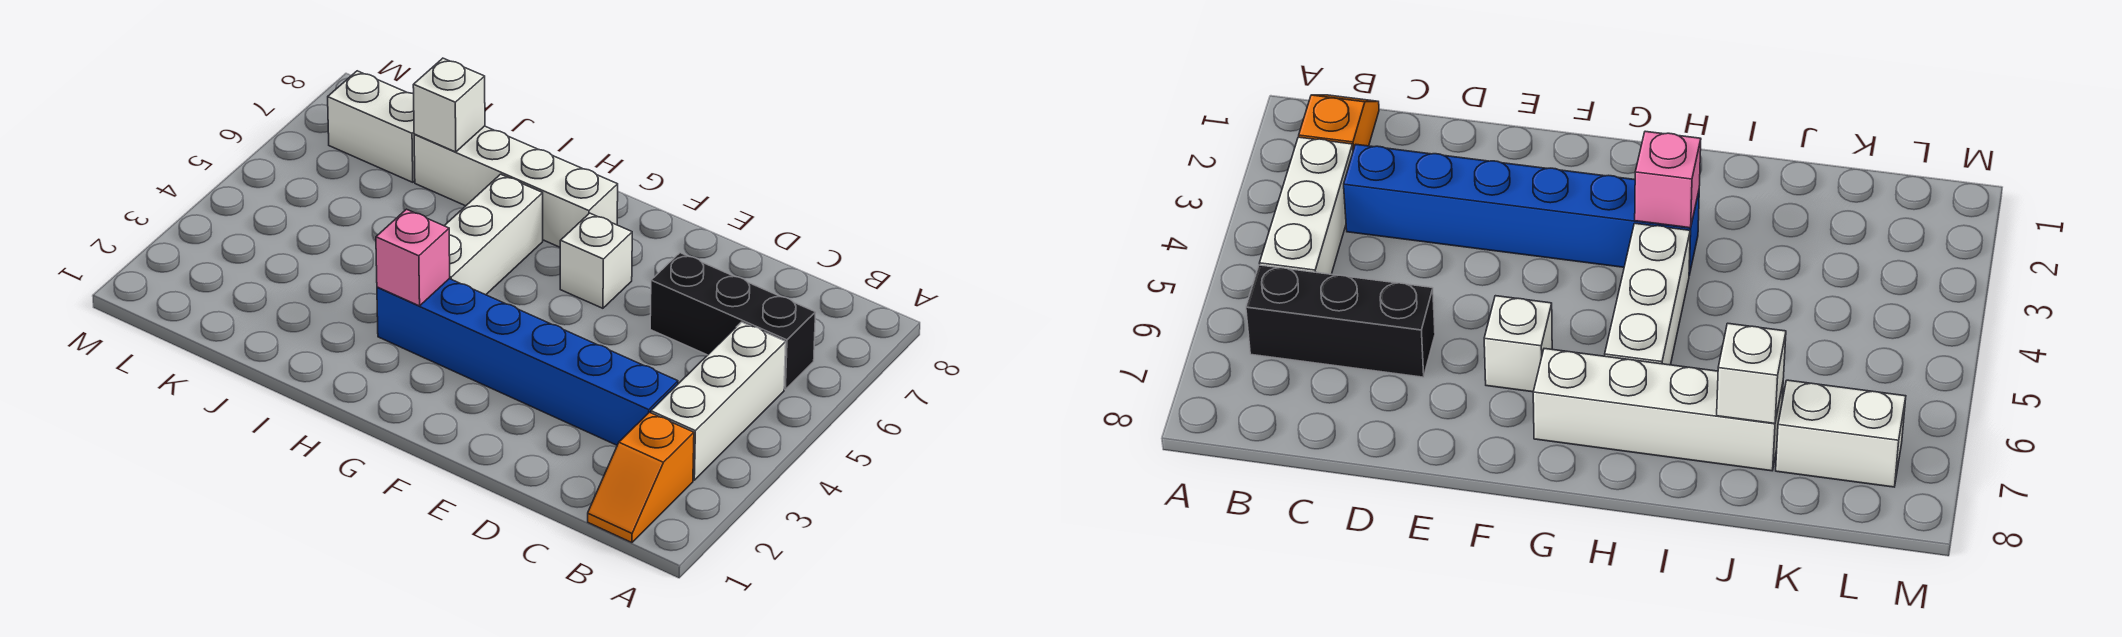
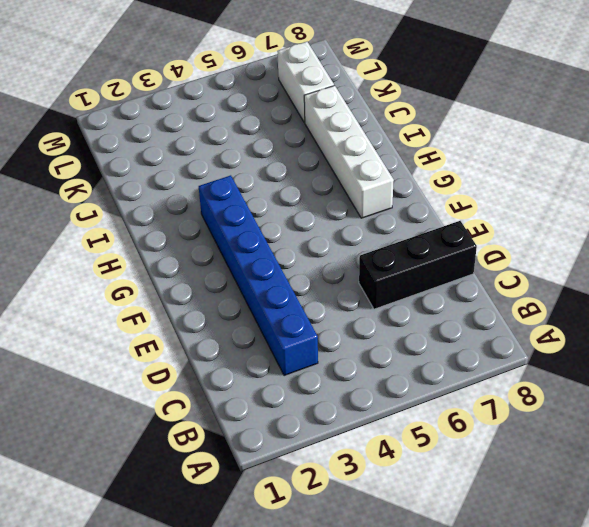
black 1x3 brick [359,221,477,309] -> black 1x3 brick turned to [650,253,816,389]
none -> orange 1x2 slope [588,412,694,543]
none -> white 1x3 brick [651,322,786,480]

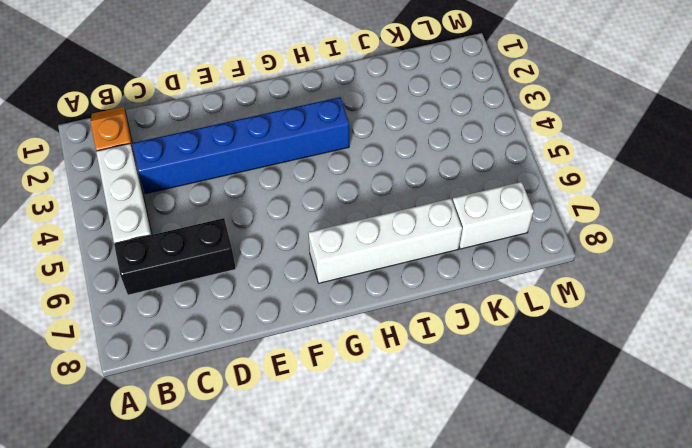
none -> white 1x1 brick [560,213,632,308]
none -> white 1x3 brick [444,174,543,295]

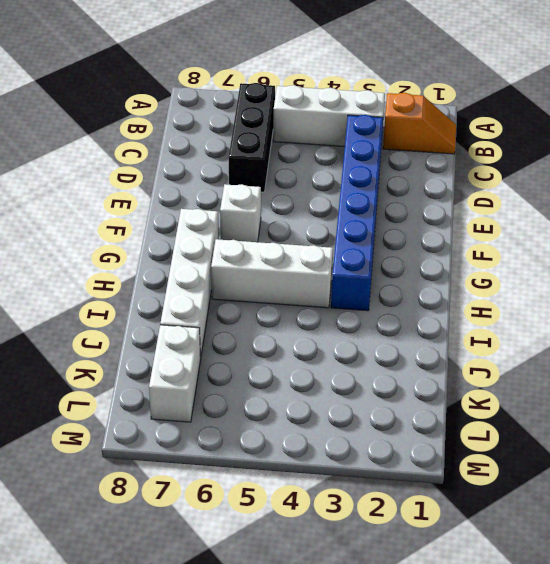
none -> pink 1x1 brick [376,209,450,306]
none -> white 1x1 brick [413,58,485,152]

